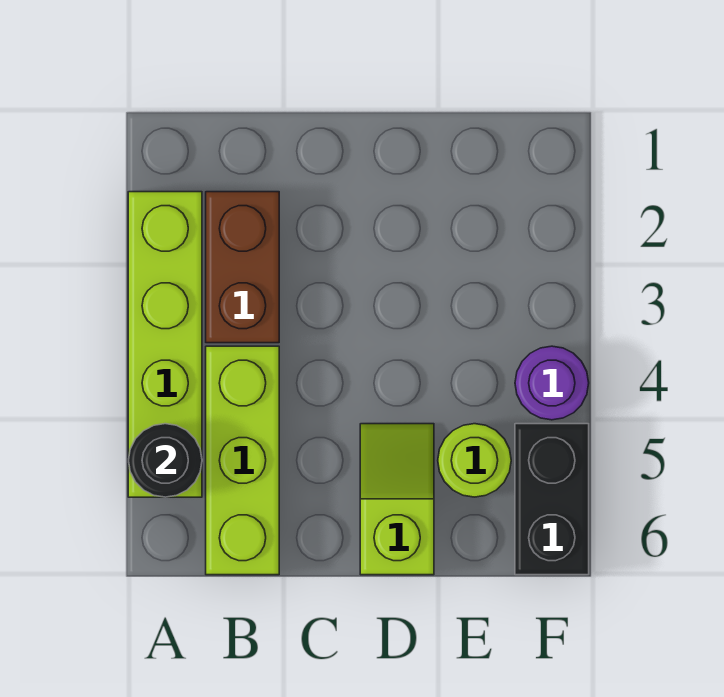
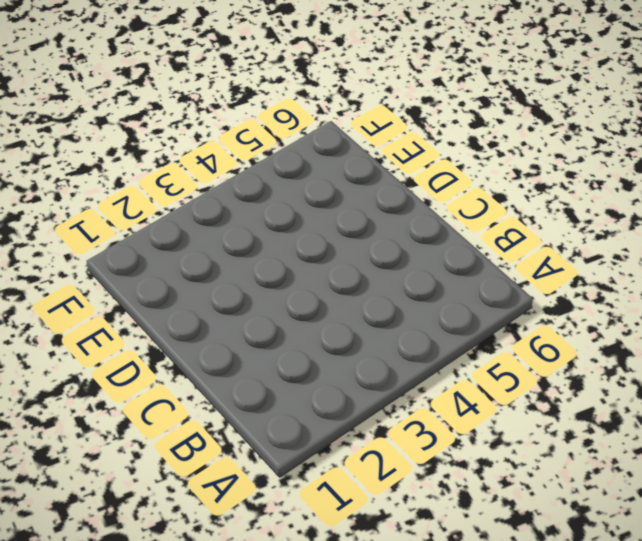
none -> lime 1x4 brick [128,192,202,497]
none -> brown 1x2 brick [206,192,279,343]

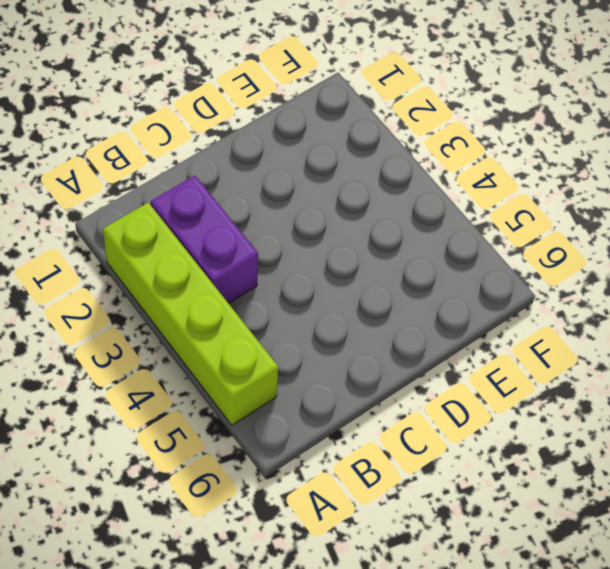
purple 1x2 brick [151,176,258,303] -> brown 1x2 brick [206,192,279,343]
none -> lime 1x3 brick [206,346,279,575]
none -> lime 1x2 slope [360,424,434,575]

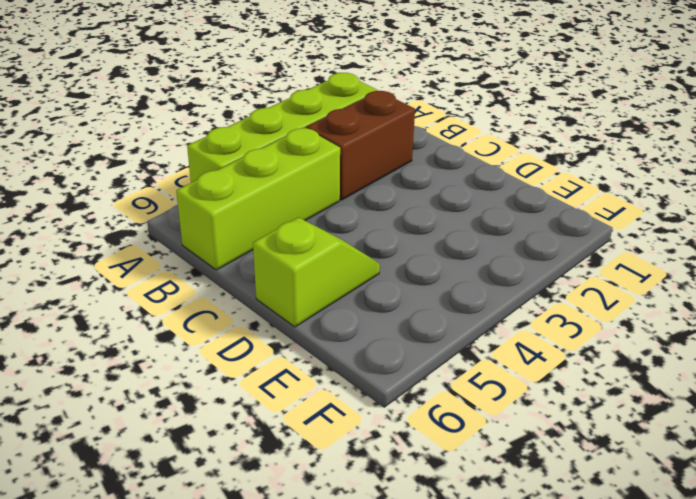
none -> lime 1x1 round brick [438,424,511,497]
none -> purple 1x1 round brick [515,346,589,420]

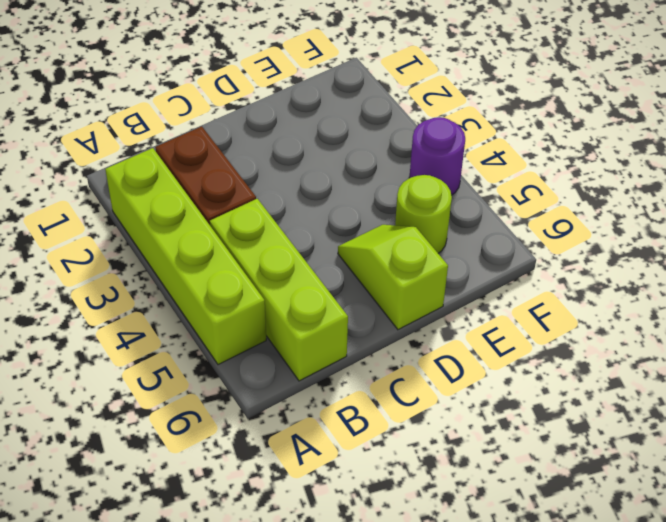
none -> black 1x2 brick [515,424,589,575]
none -> black 1x1 round brick [129,424,202,497]

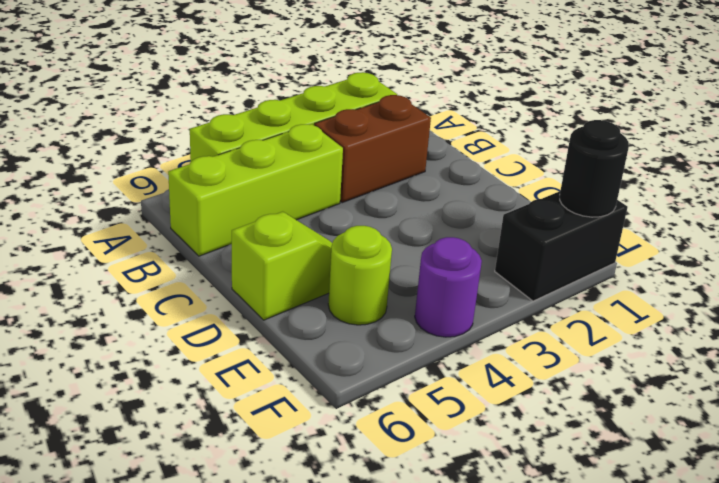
black 1x2 brick [495,191,628,301] -> black 1x2 brick moved to [515,424,589,575]
black 1x1 round brick [560,120,629,217] -> black 1x1 round brick moved to [129,424,202,497]

